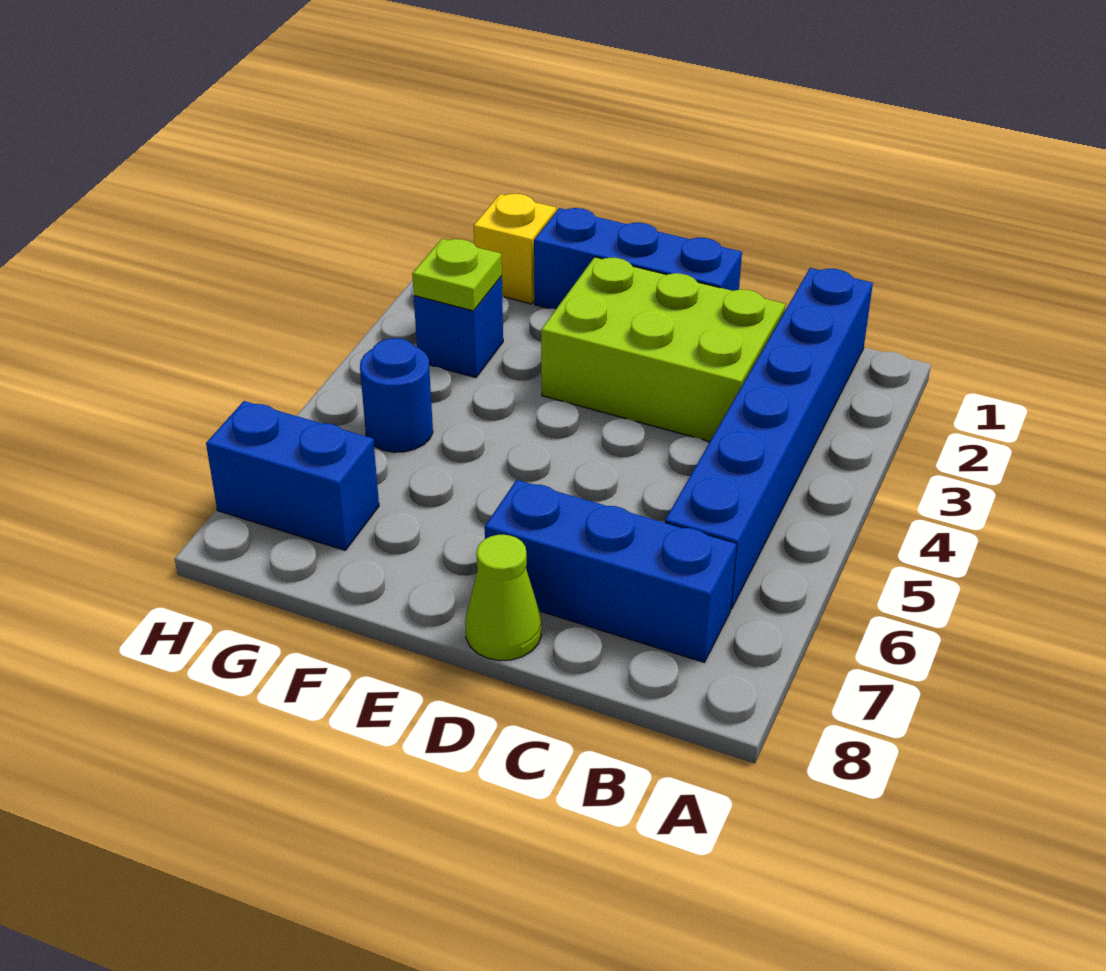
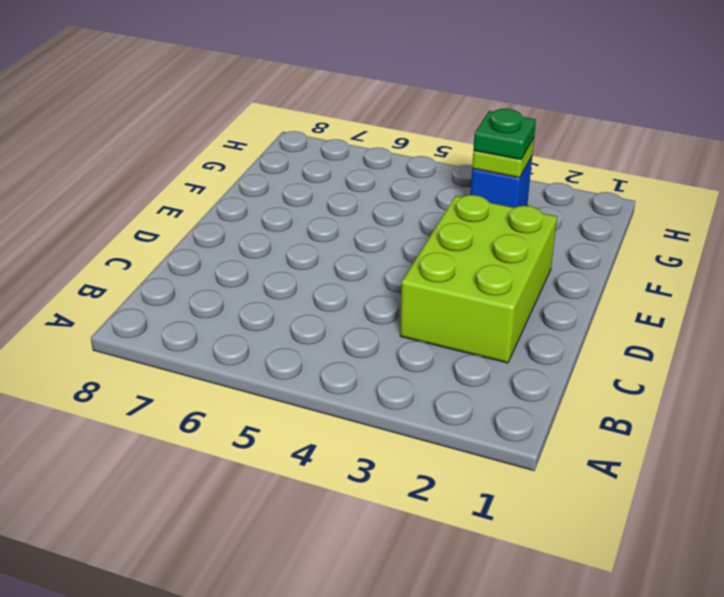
green 1x1 plate [473,109,536,160] -> none
none -> blue 1x6 brick [665,268,873,609]
none -> blue 1x3 brick [485,480,736,662]

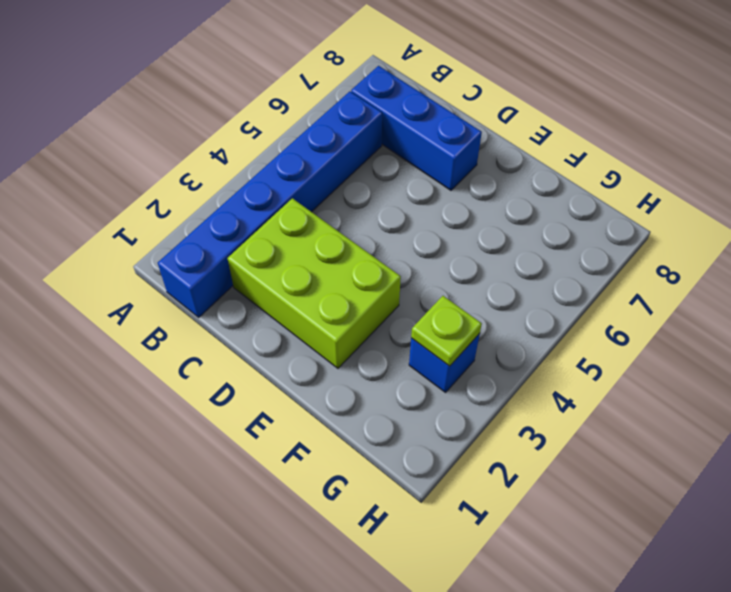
none -> blue 1x3 brick [534,208,742,309]
none -> lime 1x1 cone [465,535,542,661]

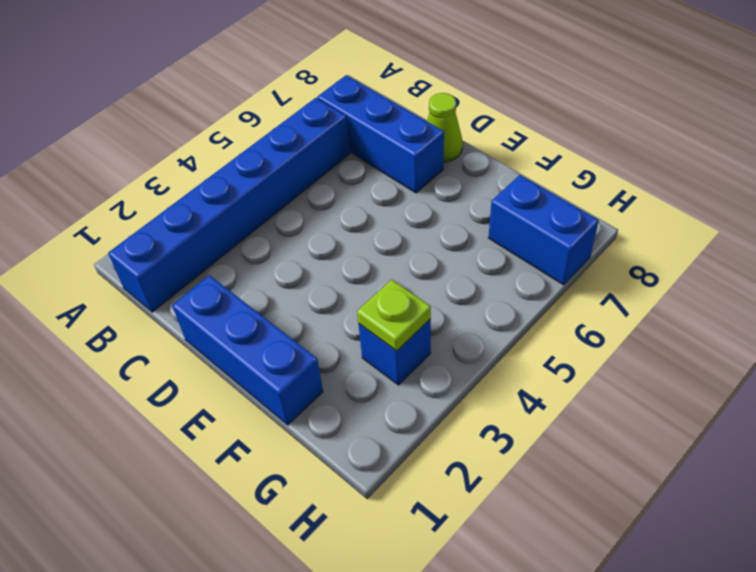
none -> lime 2x3 brick [541,257,785,441]
none -> yellow 1x1 brick [474,194,556,304]

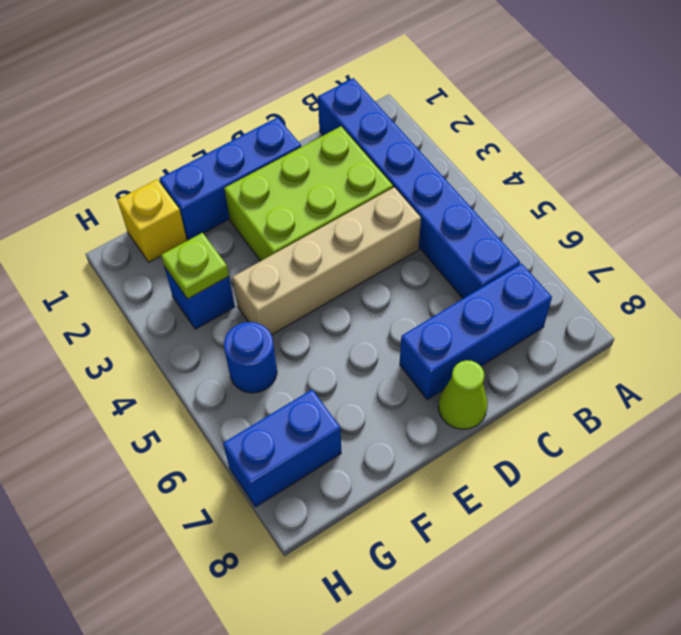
tan 1x4 brick [233,187,421,335] -> none

